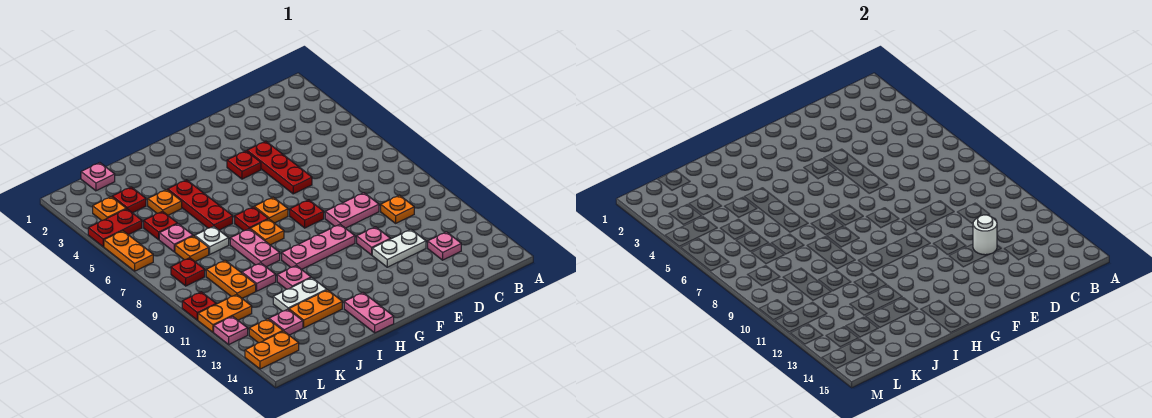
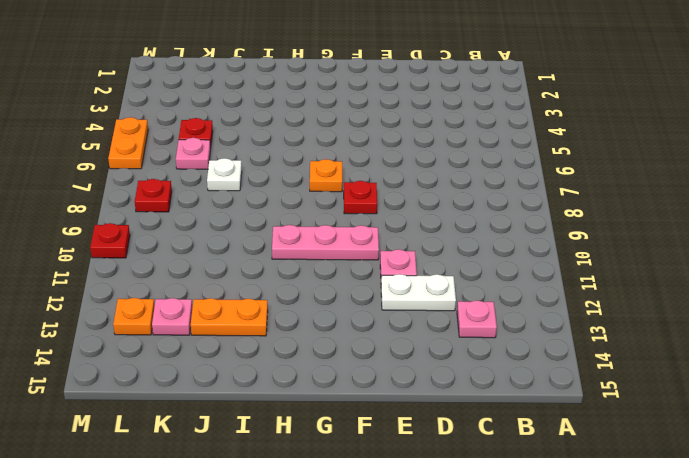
none -> orange 1x1 plate [381,195,414,223]
none -> pink 1x2 plate [325,193,379,228]
none -> red 1x3 plate [247,141,312,194]
none -> red 1x1 plate [227,151,261,179]

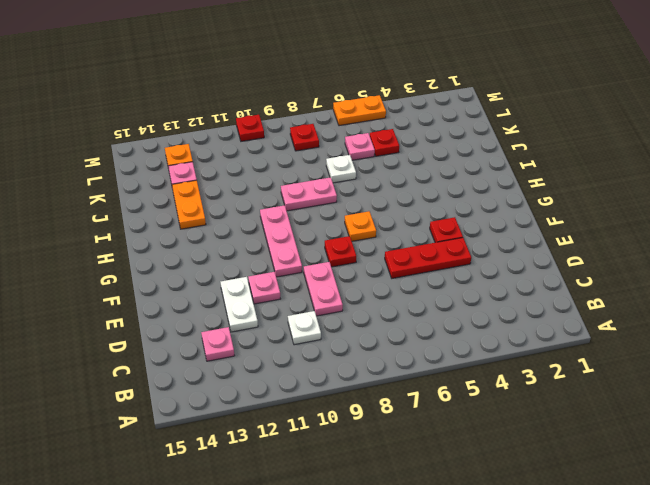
white 1x1 plate [288,311,321,345] -> orange 1x1 plate [381,195,414,223]
none -> red 1x1 plate [235,207,268,231]
none -> orange 1x1 plate [250,219,284,245]
none -> pink 1x2 plate [344,293,394,333]
none -> red 1x3 plate [168,180,233,230]

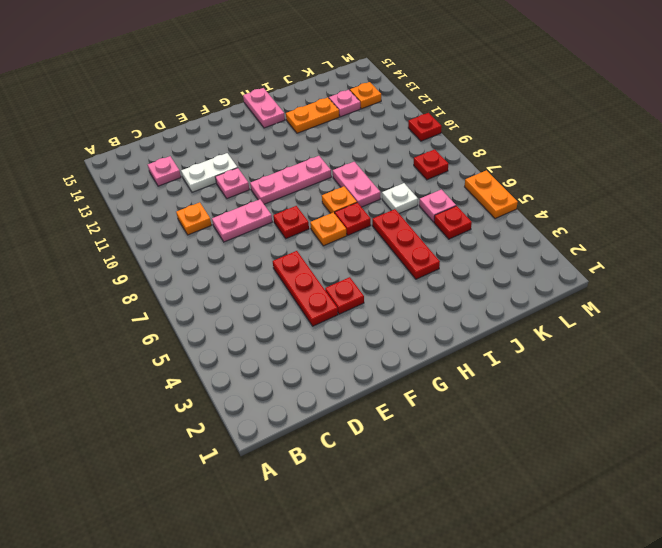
none -> pink 1x1 plate [277,266,311,289]
none -> white 1x2 plate [273,278,327,311]
none -> orange 1x1 plate [148,190,182,215]
none -> pink 1x1 plate [242,263,276,291]

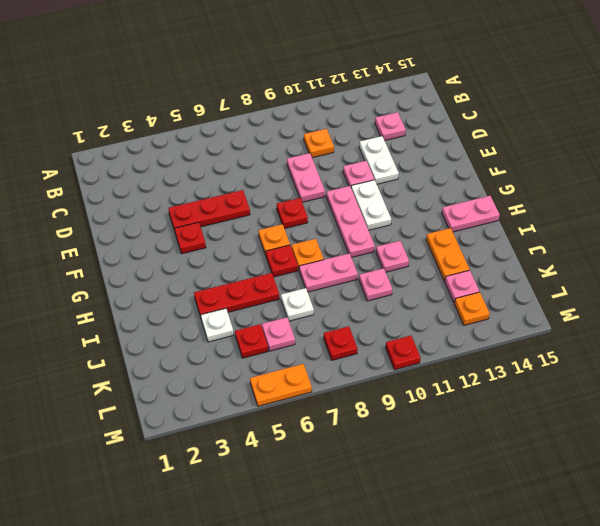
white 1x2 plate [351,180,391,230] -> white 1x2 plate moved to [273,278,327,311]
white 1x1 plate [201,308,234,342] -> orange 1x1 plate [148,190,182,215]
none -> pink 1x1 plate [81,163,115,191]
none -> red 1x1 plate [112,187,146,213]
none -> orange 1x1 plate [175,236,209,262]
none -> orange 1x2 plate [206,260,256,298]

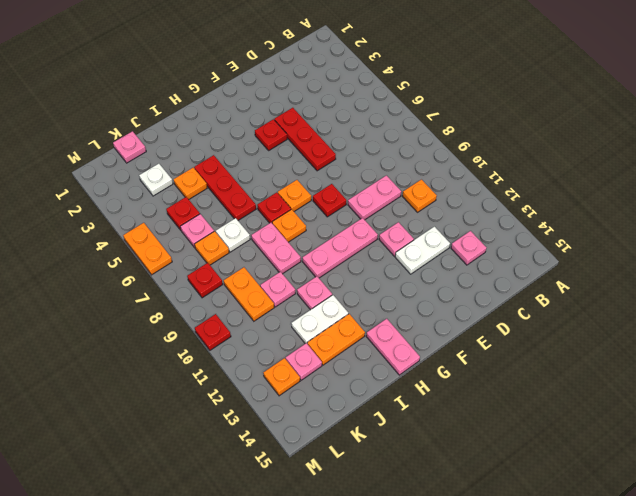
white 1x1 plate [139,164,173,196] -> red 1x1 plate [112,187,146,213]
none -> orange 1x1 plate [93,197,126,221]
none -> red 1x2 plate [88,209,142,247]
none -> orange 1x2 plate [198,294,252,332]
none -> orange 1x2 plate [245,331,299,369]

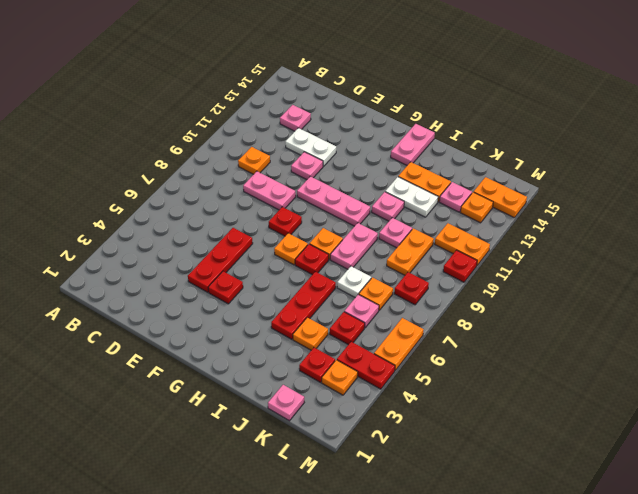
none -> pink 1x1 plate [214,316,248,344]
none -> white 1x1 round brick [973,215,997,255]

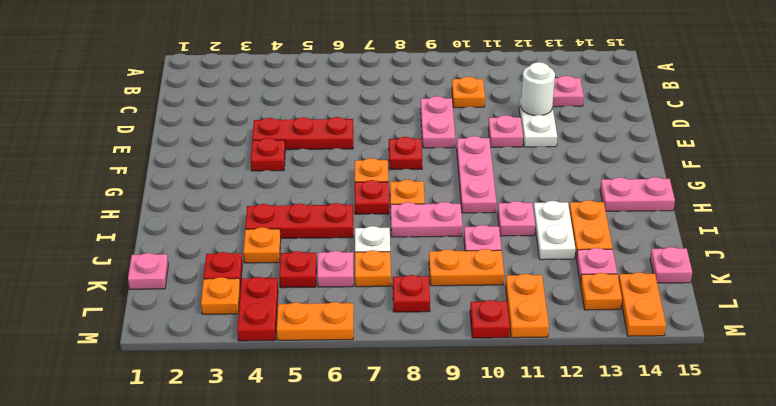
pink 1x1 plate [650,247,692,283] -> pink 1x1 plate moved to [214,316,248,344]

